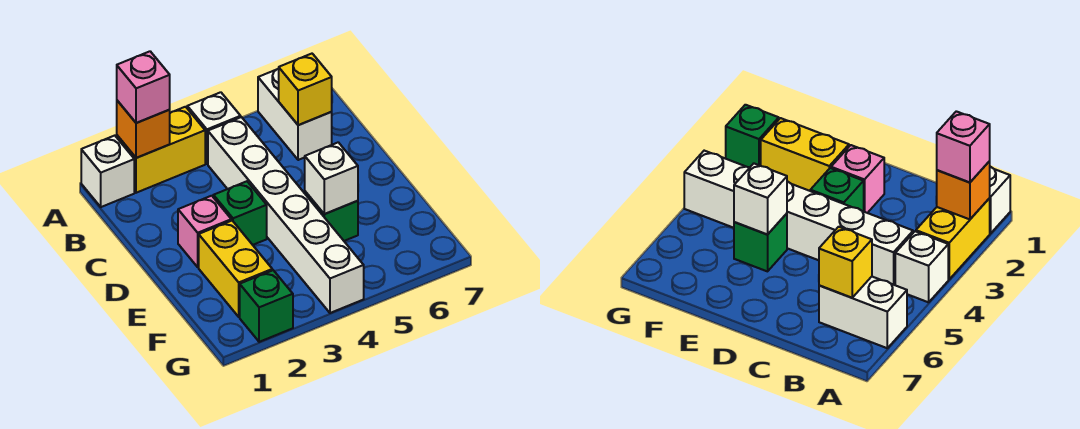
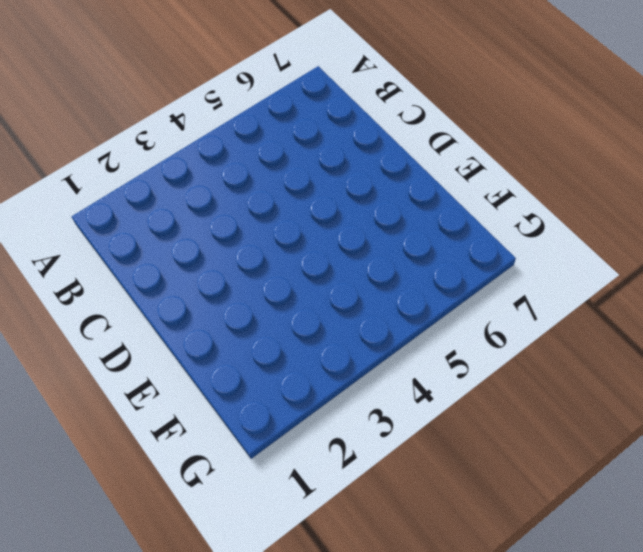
none -> white 1x1 brick [81,136,134,207]
none -> yellow 1x2 brick [117,107,205,193]
none -> white 1x1 brick [187,92,241,164]

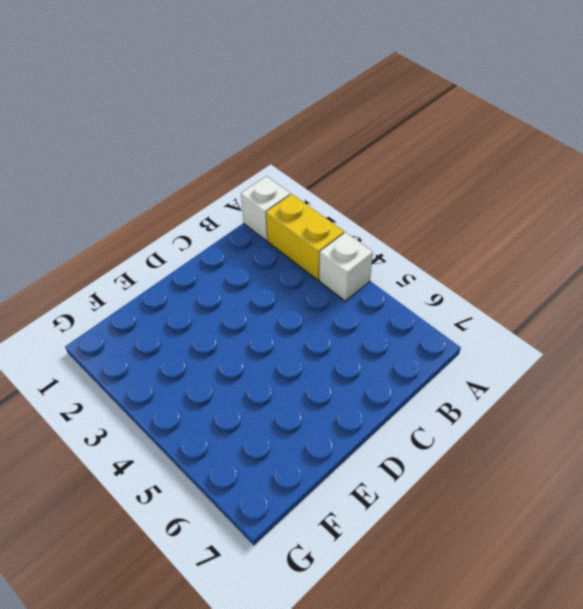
none -> white 1x2 brick [258,68,332,160]
none -> white 1x6 brick [208,117,364,313]
none -> pink 1x1 brick [178,196,231,267]

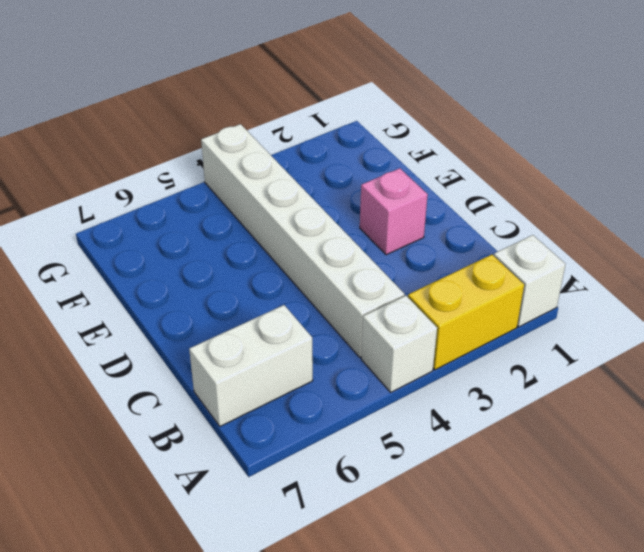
white 1x2 brick [189,305,313,426] -> white 1x2 brick turned to [258,68,332,160]
none -> green 1x1 brick [213,181,267,245]
none -> yellow 1x2 brick [199,221,272,317]
none -> green 1x1 brick [305,192,358,241]

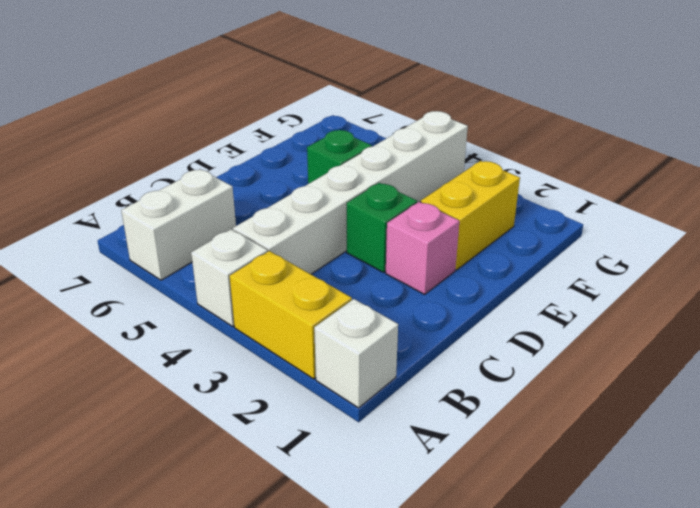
none -> green 1x1 brick [240,270,293,342]
none -> orange 1x1 brick [117,101,170,158]
none -> yellow 1x1 brick [279,54,332,125]

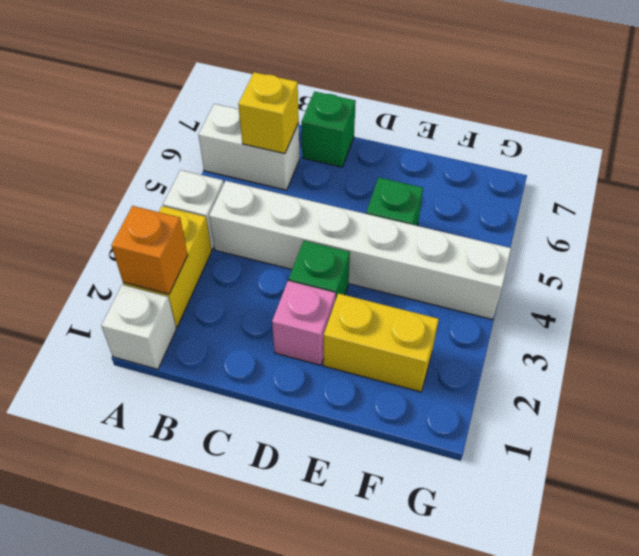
green 1x1 brick [301,92,356,167] -> green 1x1 brick moved to [240,270,293,342]
none -> white 1x1 brick [305,142,358,214]
none -> pink 1x1 brick [117,51,170,123]

